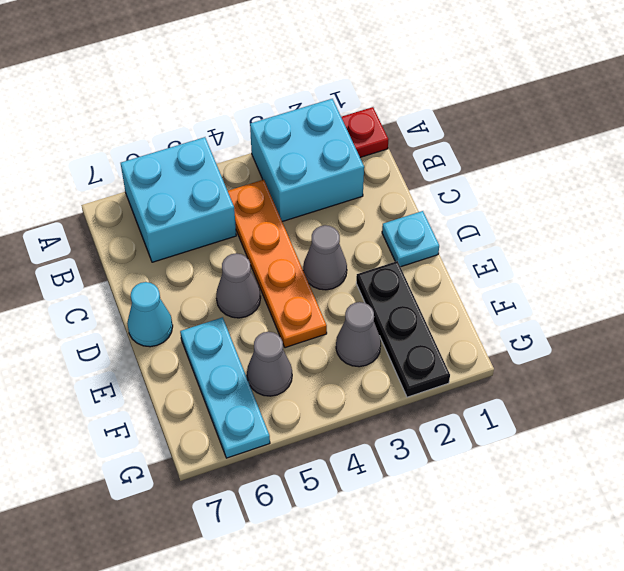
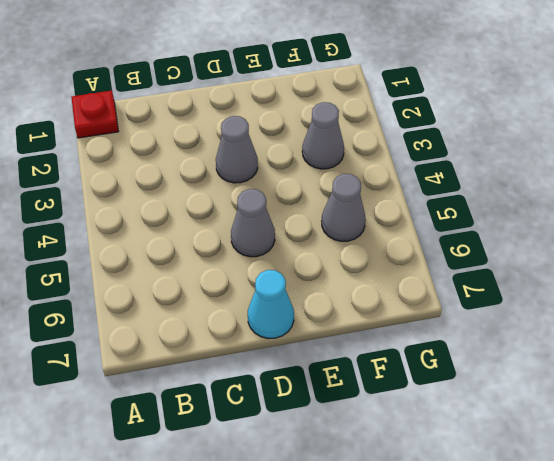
none -> cyan 2x2 brick [250,99,364,222]
none -> cyan 2x2 brick [121,137,236,262]
none -> orange 1x4 plate [228,180,327,348]

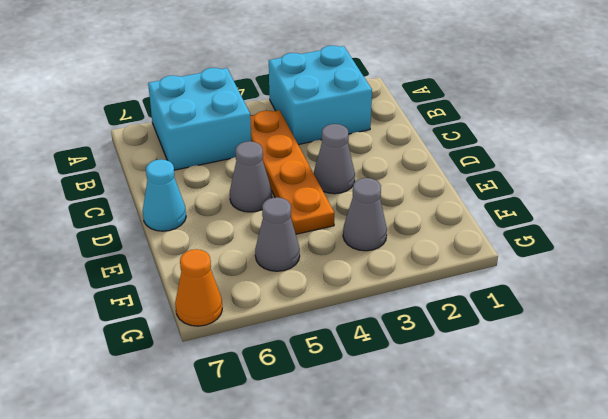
orange 1x1 cone [175,249,222,326] -> none
none -> red 1x1 plate [341,107,388,157]
none -> cyan 1x1 plate [382,211,439,267]
none -> black 1x3 plate [356,261,450,397]

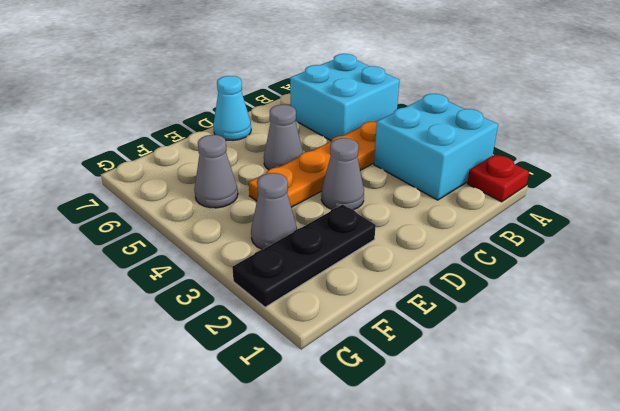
none -> cyan 1x1 plate [382,211,439,267]
none -> cyan 1x3 plate [180,317,270,458]

